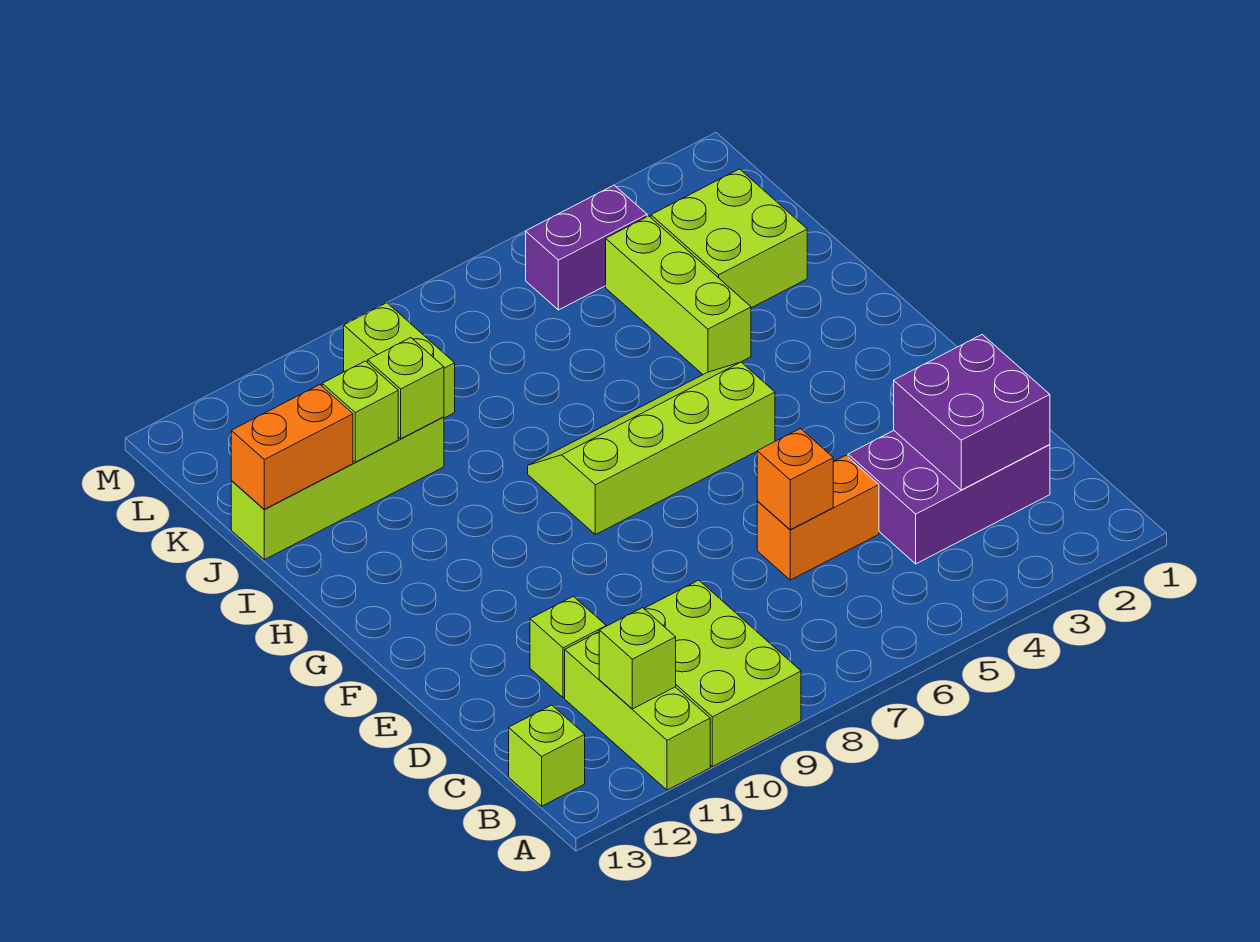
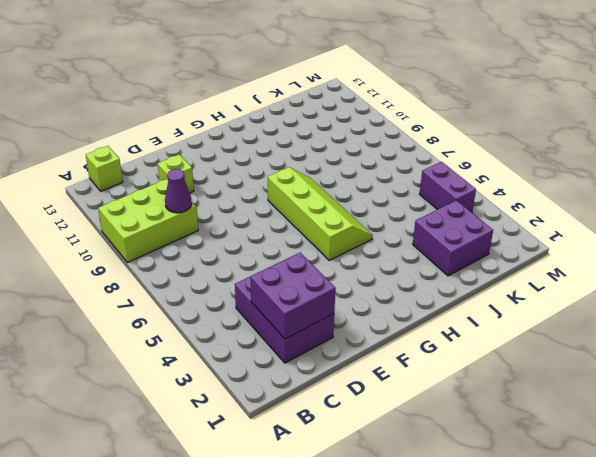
purple 1x1 cone [165,169,192,213] -> none
purple 2x2 brick [413,200,493,276] -> lime 2x2 brick [651,169,807,308]
none -> lime 1x3 brick [565,632,710,790]
none -> orange 1x2 brick [757,455,879,580]
none -> lime 1x3 brick [606,216,751,375]

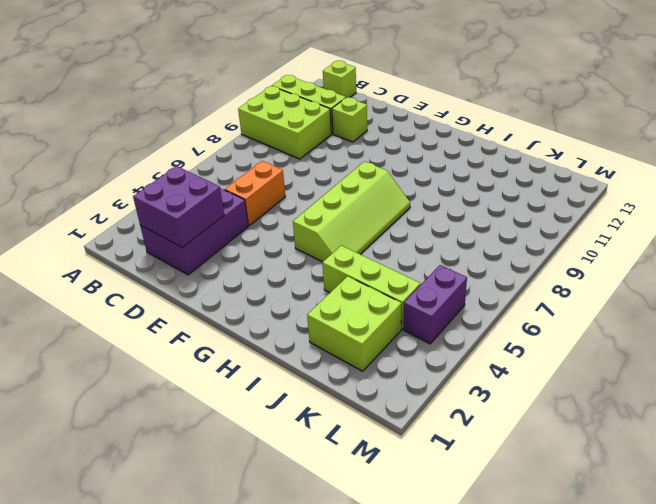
none -> lime 1x4 brick [231,417,444,560]
none -> lime 1x2 brick [344,303,455,418]
none -> lime 1x1 brick [599,608,676,709]

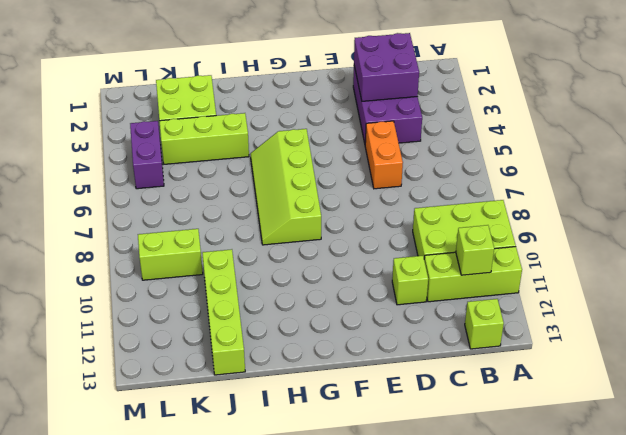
none -> orange 1x1 brick [757,429,833,530]
none -> lime 1x1 brick [368,338,444,439]
none -> lime 1x1 brick [322,361,398,462]

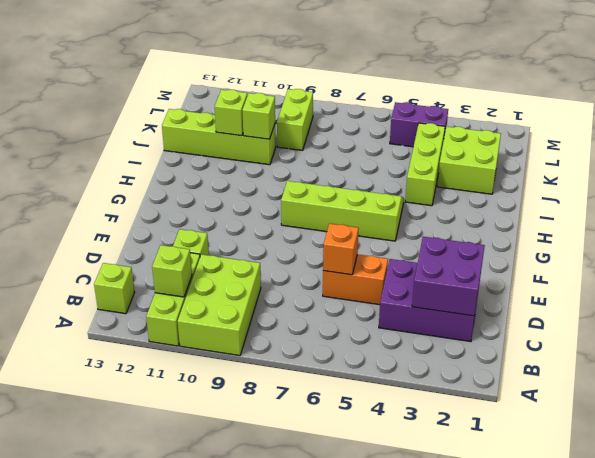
none -> orange 1x2 brick [231,385,353,509]

